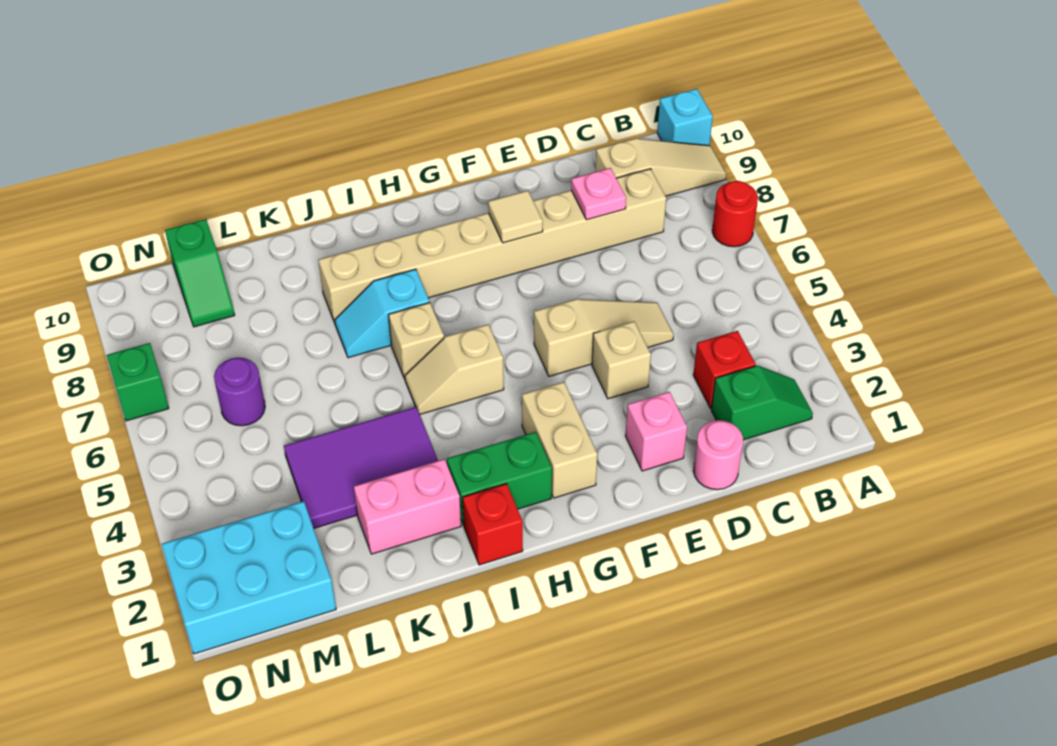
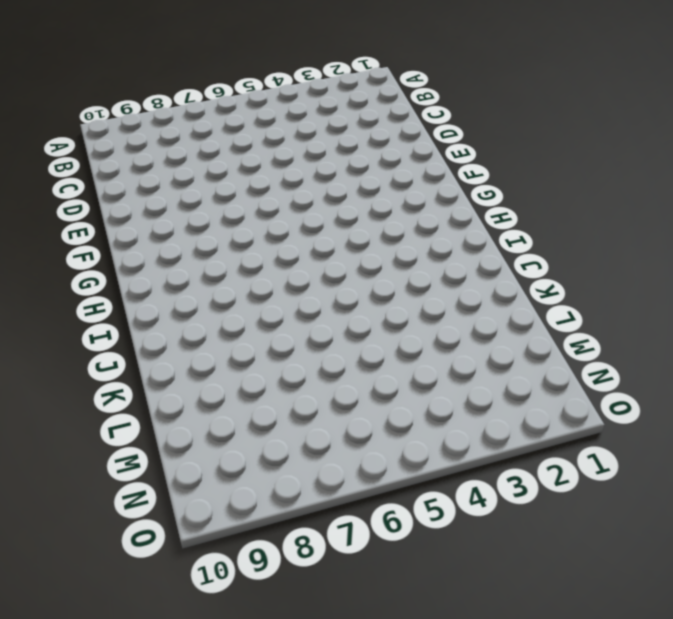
none -> red 1x1 round brick [712,181,758,247]
none -> tan 1x3 slope [595,138,726,196]
none -> cyan 1x1 brick [657,89,713,145]

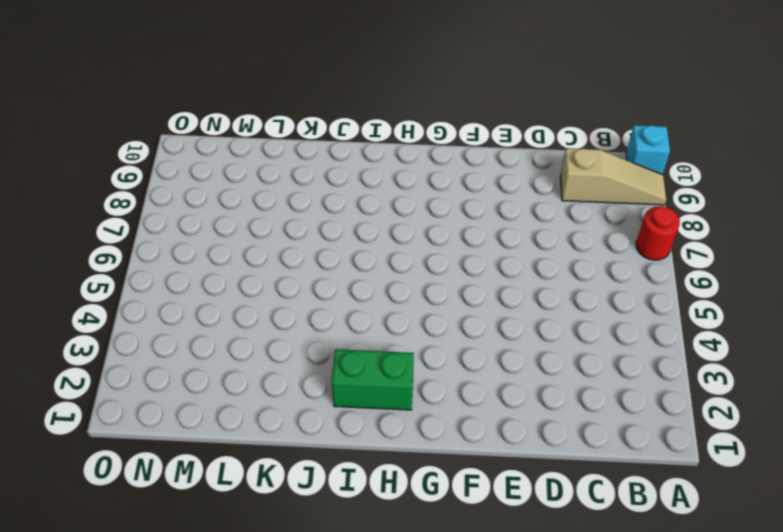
none -> green 1x2 slope [711,365,813,440]
none -> red 1x1 brick [693,331,756,408]
none -> tan 1x8 brick [319,169,666,323]

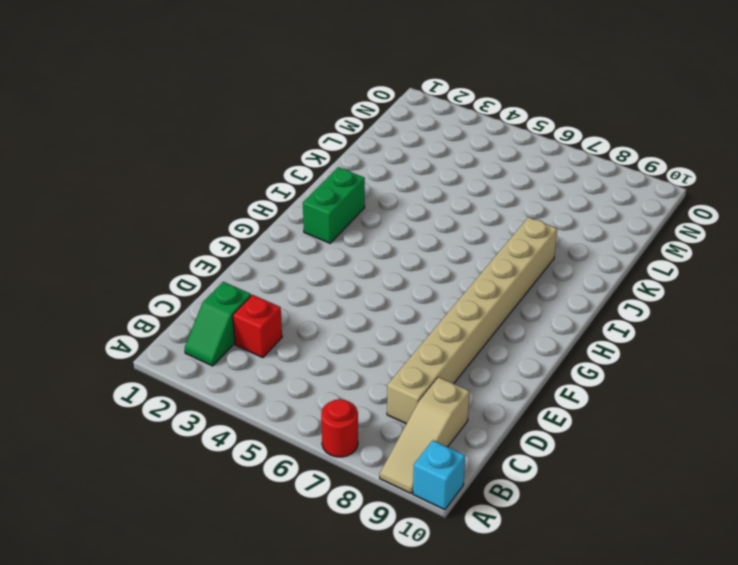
none -> pink 1x1 round brick [693,420,743,490]
none -> tan 1x3 slope [534,299,674,376]
none -> pink 1x1 brick [625,392,687,471]

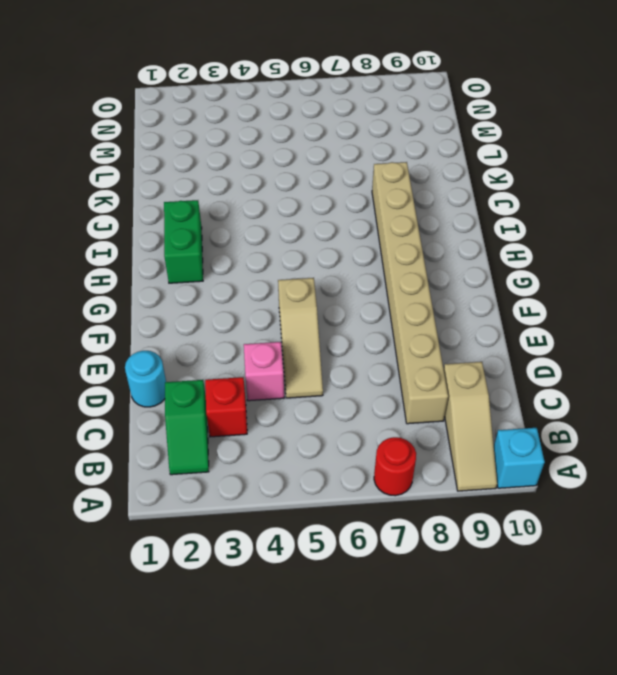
cyan 1x1 round brick [125,351,166,407] -> pink 1x1 round brick [693,420,743,490]
pink 1x1 brick [244,342,284,401] -> pink 1x1 brick moved to [625,392,687,471]
none -> tan 1x1 brick [592,321,651,399]
none -> tan 1x2 brick [522,382,597,498]
none -> tan 1x2 slope [405,325,504,414]

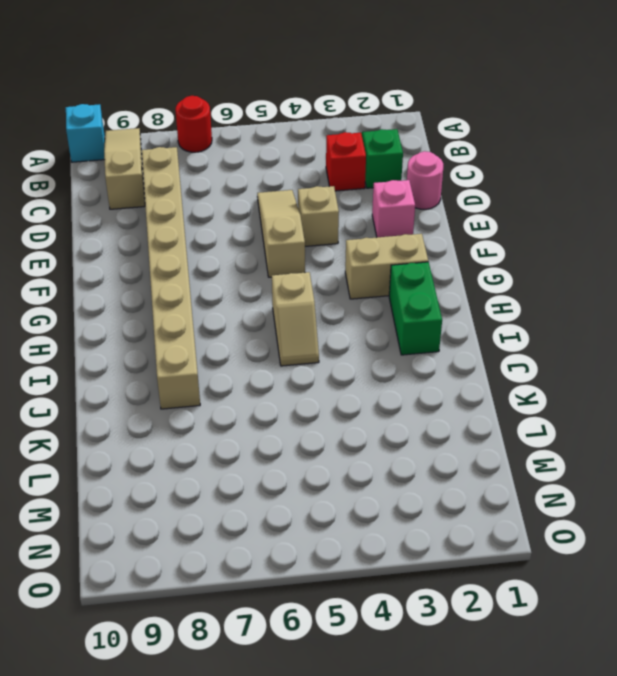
none -> red 1x1 brick [463,484,523,565]
none -> tan 1x1 brick [389,303,444,379]
none -> cyan 1x2 slope [335,269,430,358]

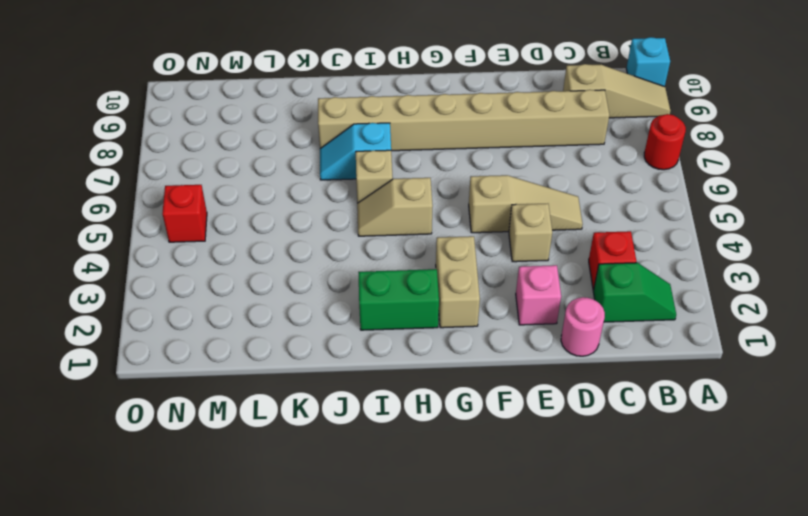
red 1x1 brick [162,185,207,242] -> red 1x1 brick moved to [463,484,523,565]
none -> pink 1x2 brick [354,459,461,554]
none -> purple 2x3 tile [284,407,438,528]
none -> cyan 2x3 brick [162,501,336,654]

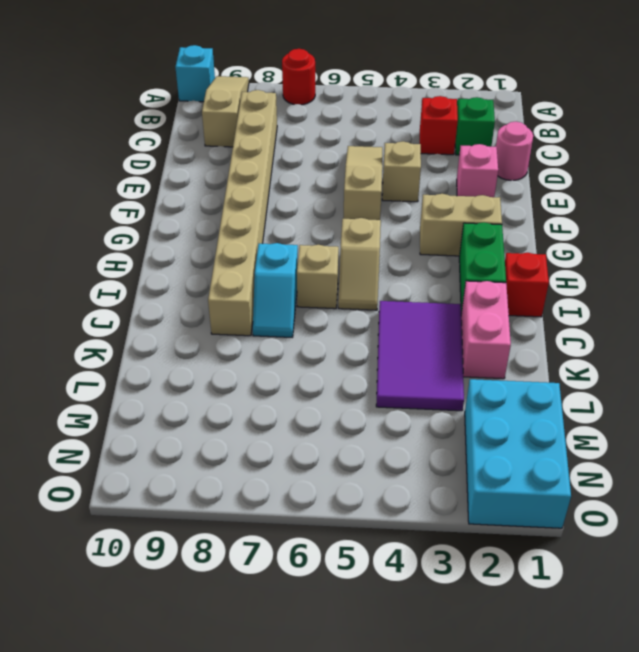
none -> purple 1x1 round brick [214,358,265,426]
none -> green 1x2 slope [165,219,235,327]
none -> green 1x1 brick [107,343,169,421]

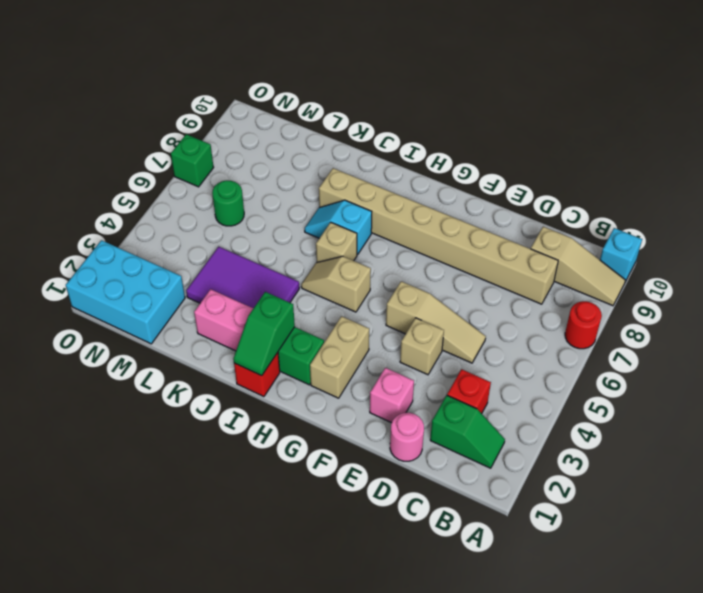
green 1x2 slope [233,292,295,376] -> green 1x2 slope moved to [165,219,235,327]
green 1x1 round brick [212,180,244,226] -> purple 1x1 round brick [214,358,265,426]
none -> pink 1x1 plate [571,168,626,220]
none -> tan 1x1 tile [488,191,543,243]

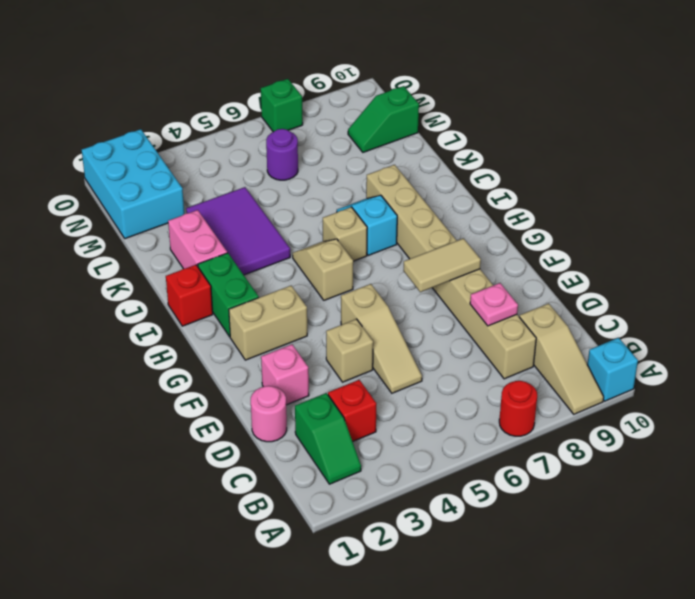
tan 1x2 tile [403,238,481,292] -> tan 1x1 tile [488,191,543,243]

